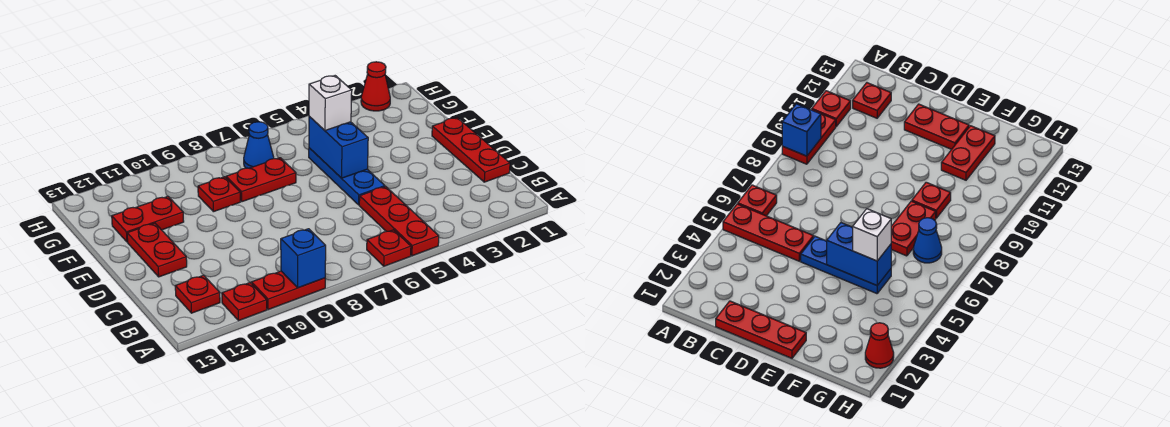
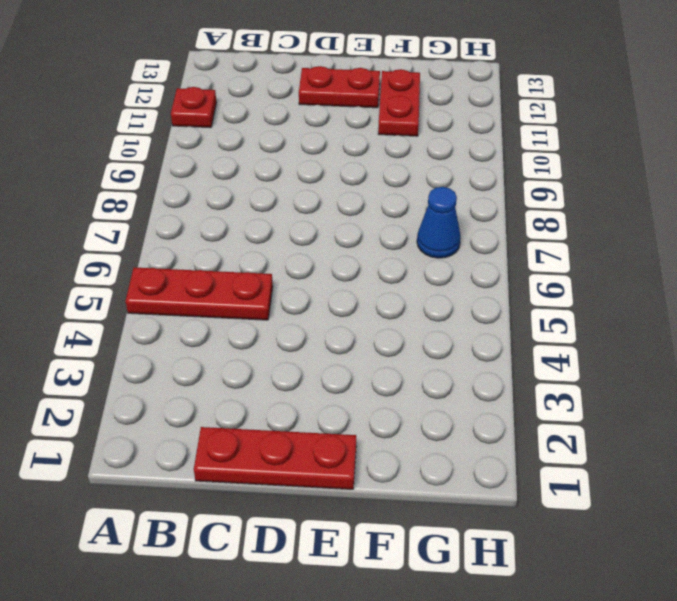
none -> red 1x1 plate [367,230,411,266]
none -> red 1x2 plate [252,271,325,310]
none -> red 1x1 plate [175,275,220,313]

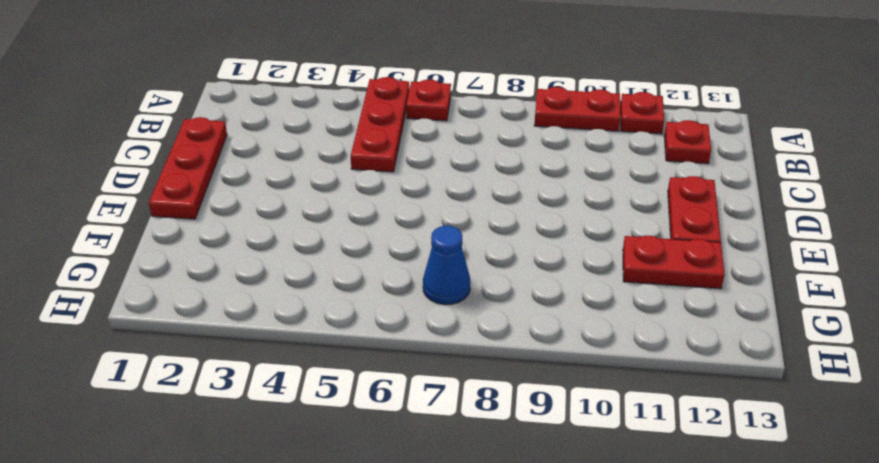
none -> blue 1x3 plate [309,148,385,205]
none -> red 1x2 plate [226,158,296,202]
none -> red 1x1 plate [198,177,240,212]

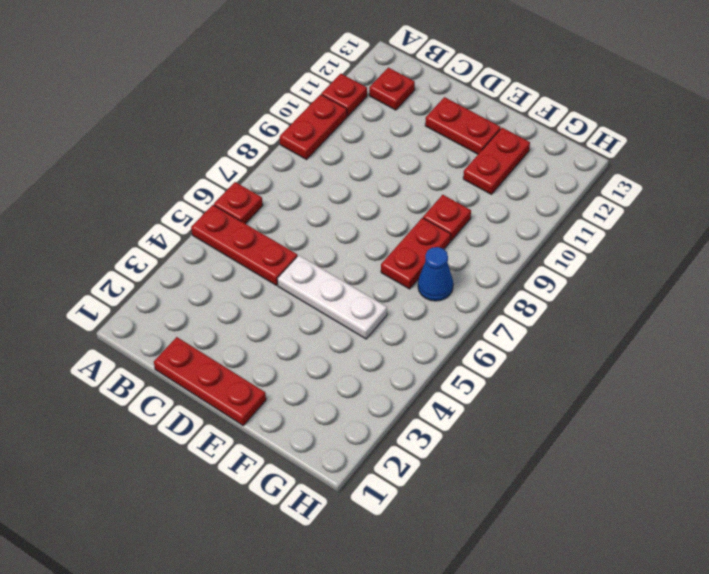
white 1x3 plate [277,255,387,339] -> blue 1x3 plate [309,148,385,205]
none -> red 1x1 cone [361,62,390,111]
none -> blue 1x1 brick [281,229,326,288]
none -> blue 1x2 brick [309,116,368,178]

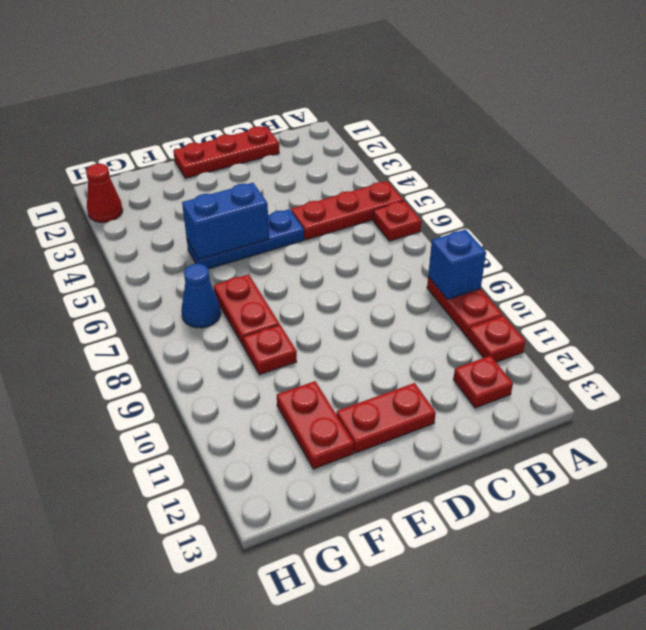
none -> white 1x1 brick [309,76,352,131]

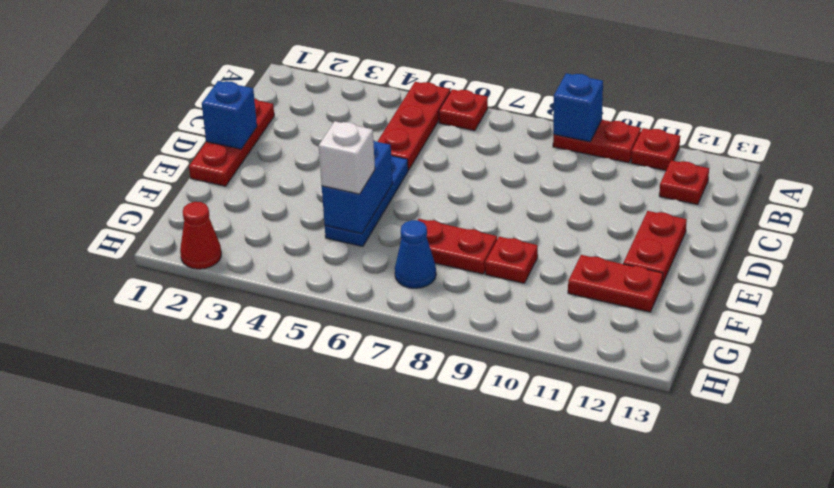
blue 1x1 brick [202,81,257,149] -> none

